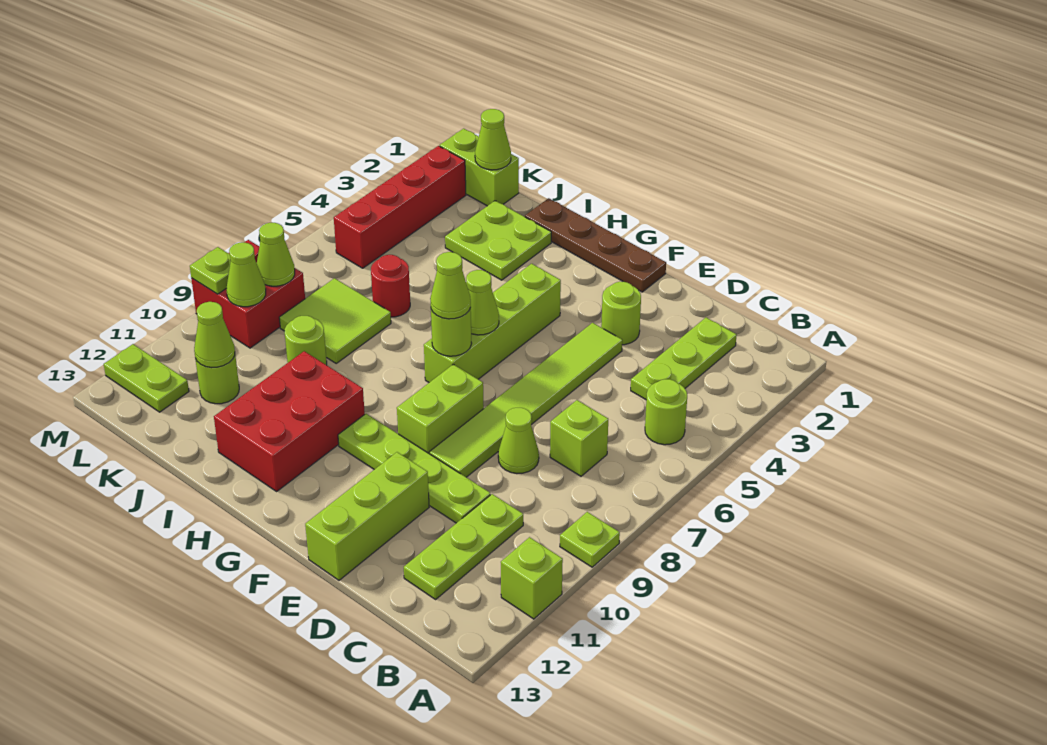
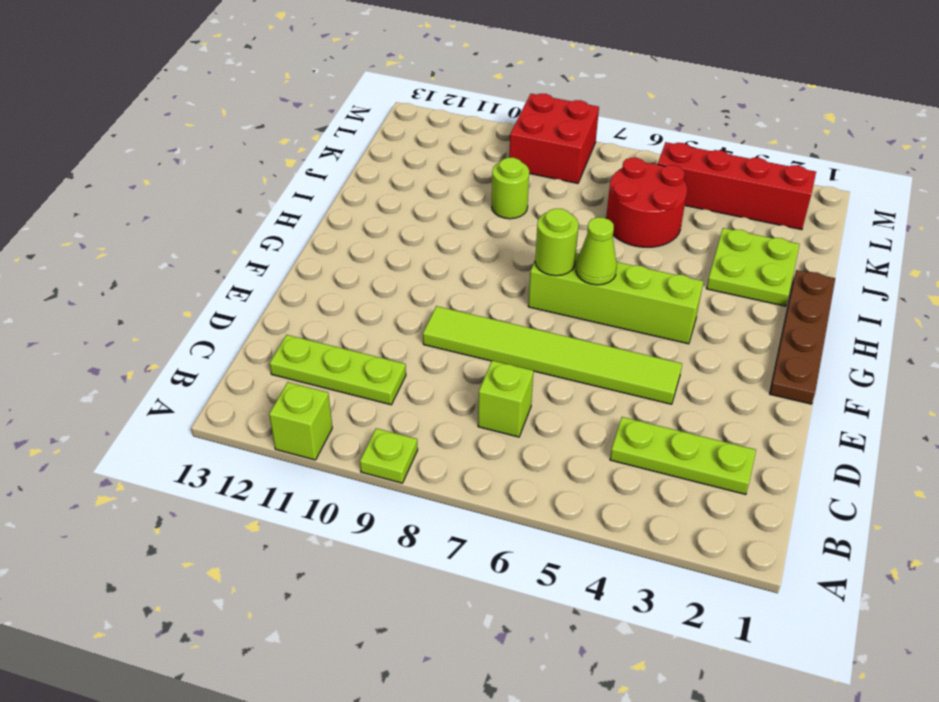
red 2x2 round brick [606,158,687,247] -> red 1x1 round brick [371,255,410,317]
none -> lime 1x1 round brick [645,379,687,445]
none -> lime 1x1 cone [498,408,539,473]
none -> lime 1x4 plate [338,414,490,523]
none -> lime 1x1 round brick [601,282,641,345]

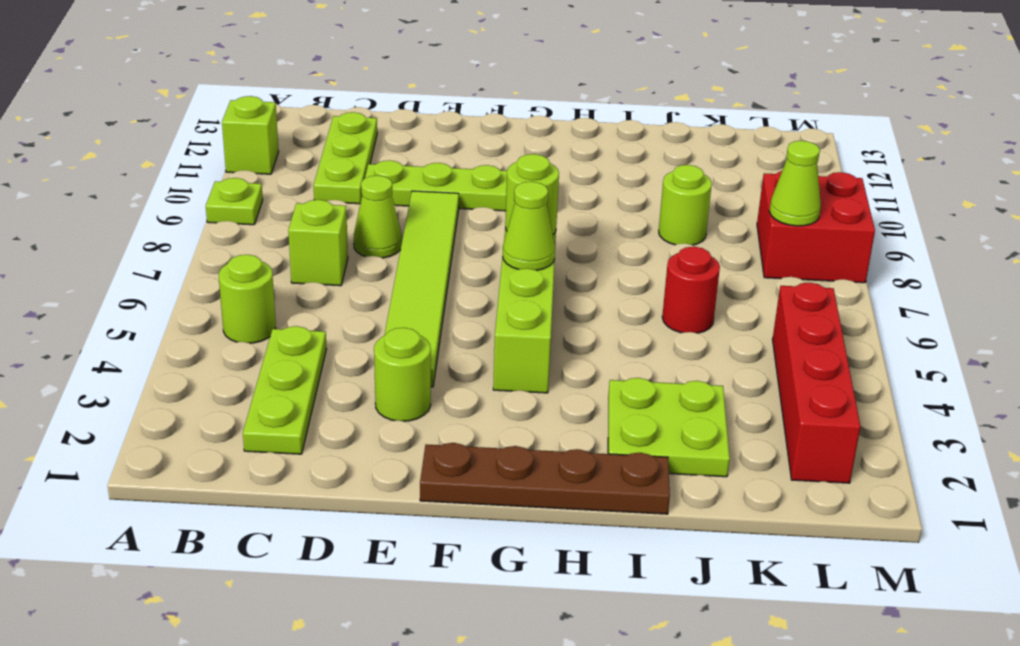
none -> lime 1x3 brick [305,452,429,580]
none -> lime 1x2 brick [397,364,484,453]
none -> red 2x3 brick [214,351,365,491]
none -> lime 2x2 tile [279,278,391,363]

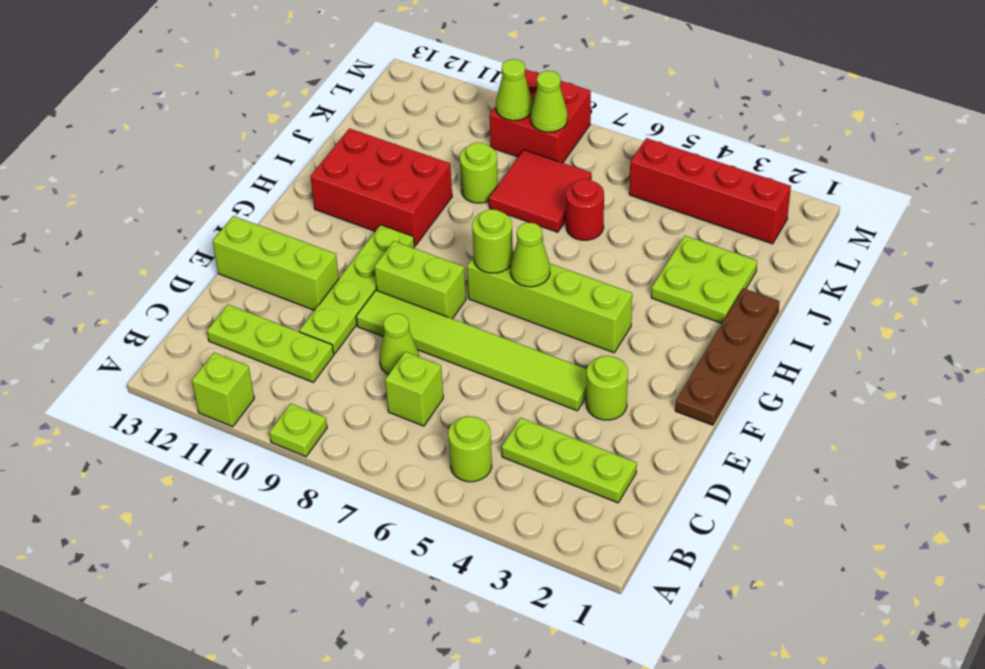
red 2x2 tile [489,150,592,232] -> lime 2x2 tile [279,278,391,363]
none -> lime 1x2 brick [440,129,519,206]
none -> lime 1x1 round brick [195,356,239,404]
none -> lime 1x2 plate [104,344,189,412]
none -> lime 1x1 cone [475,109,511,170]

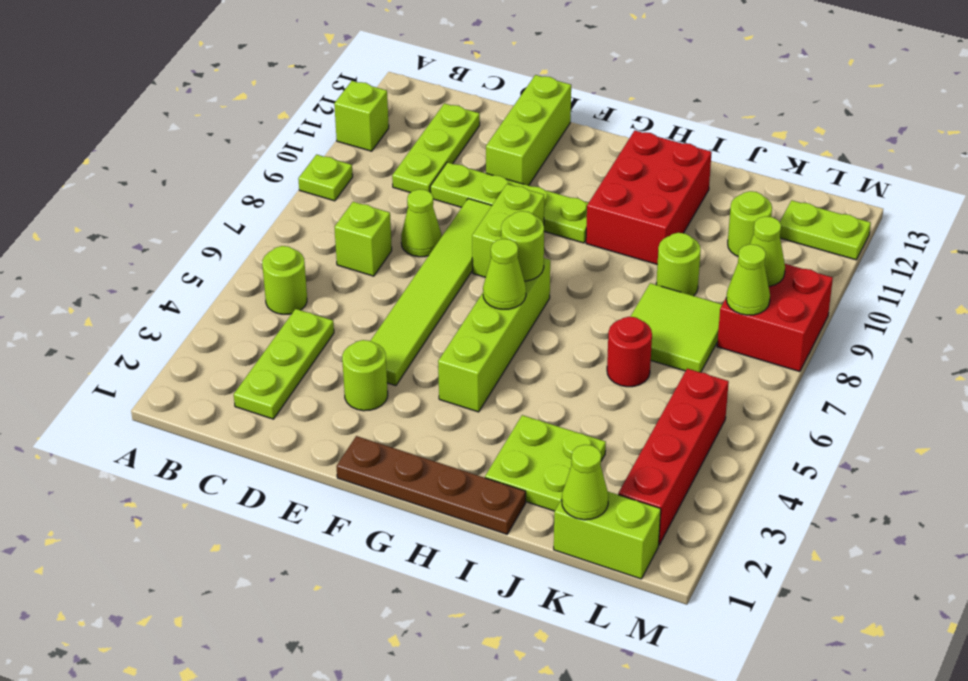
none -> lime 1x1 cone [194,302,235,368]
none -> lime 1x1 plate [190,247,231,294]
none -> lime 1x1 cone [430,252,471,319]

